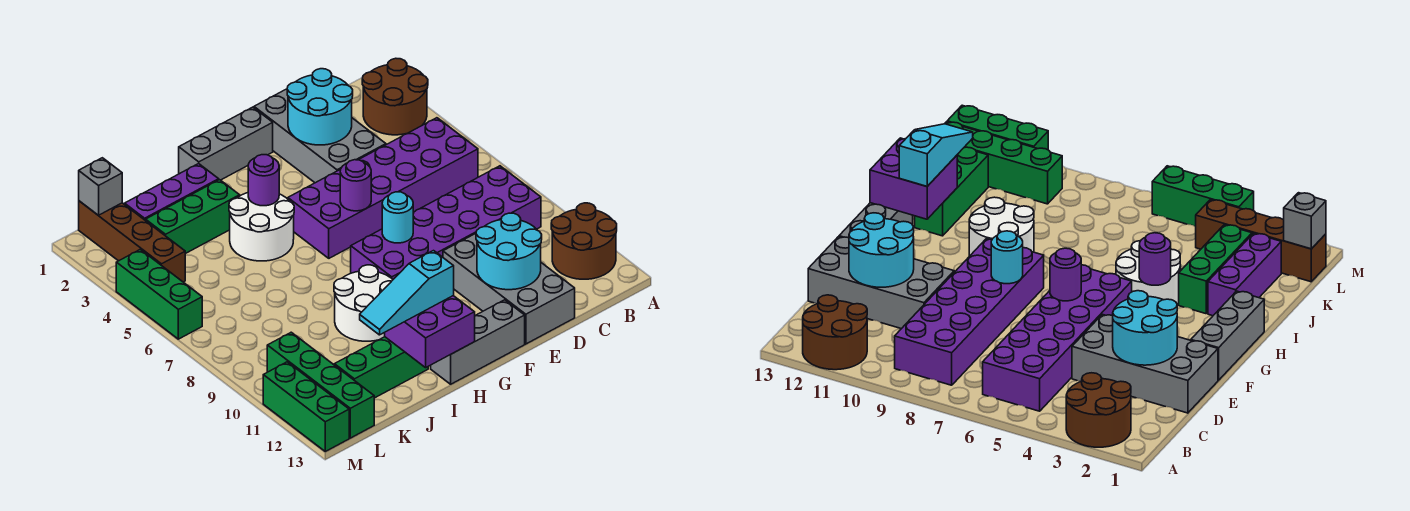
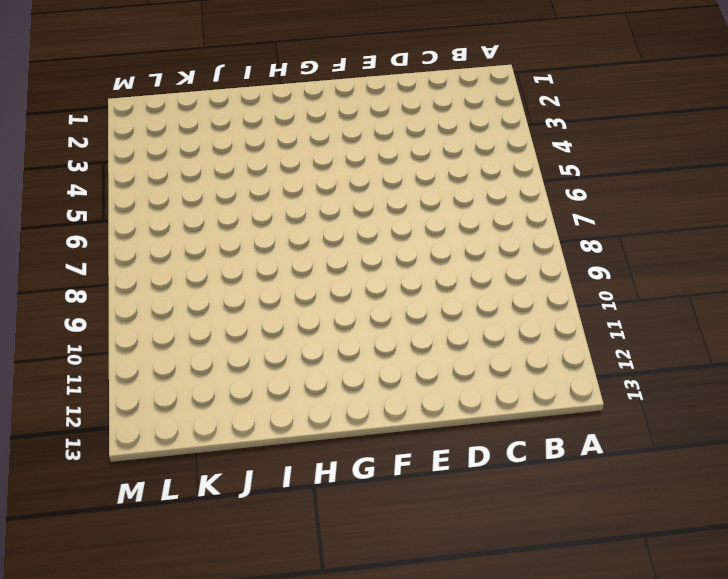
none -> brown 2x2 round brick [362,58,428,135]
none -> brown 2x2 round brick [551,203,617,279]
none -> purple 2x6 brick [288,118,478,258]

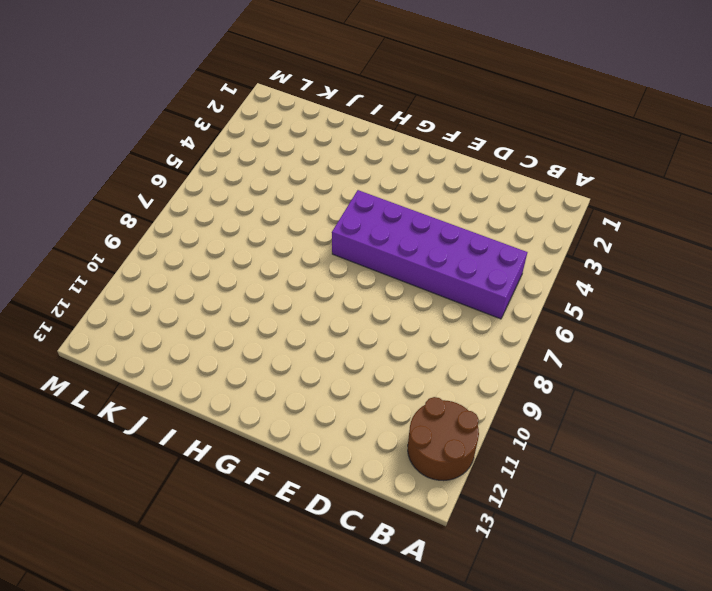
none -> brown 2x2 round brick [362,58,428,135]
none -> purple 2x6 brick [351,166,541,279]
none -> grey 2x4 brick [254,89,386,183]

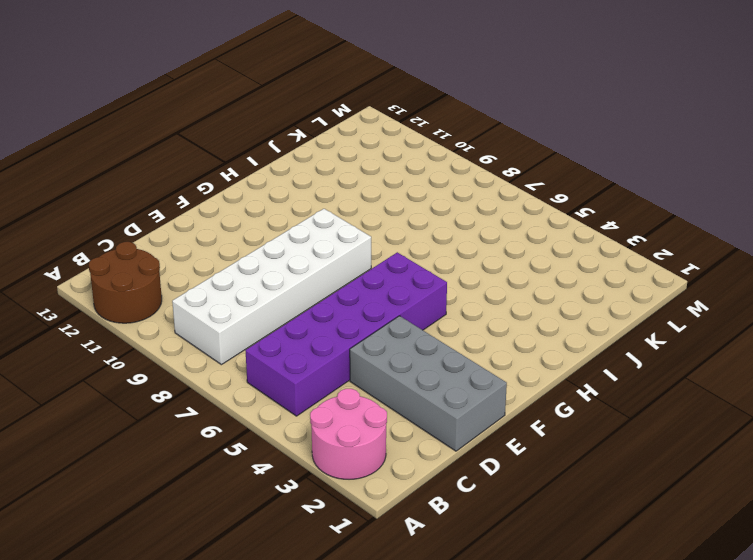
pink 2x2 round brick [310,389,387,479] -> brown 2x2 round brick [362,58,428,135]
white 2x6 brick [172,209,371,365] -> purple 2x6 brick [351,166,541,279]
none -> grey 2x4 brick [443,233,575,344]
none -> grey 1x3 brick [179,107,273,180]
none -> grey 1x3 brick [431,300,525,384]

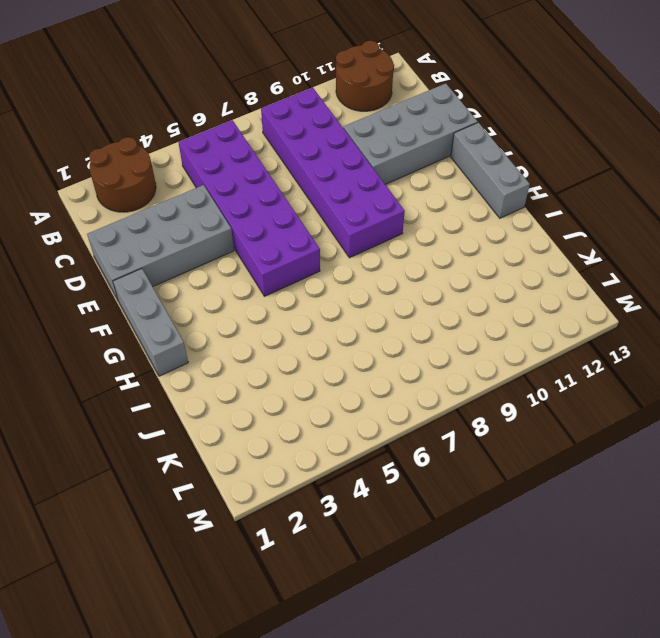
none -> white 2x2 round brick [229,193,294,261]
none -> white 2x2 round brick [334,265,393,341]
none -> purple 1x3 brick [125,164,219,221]

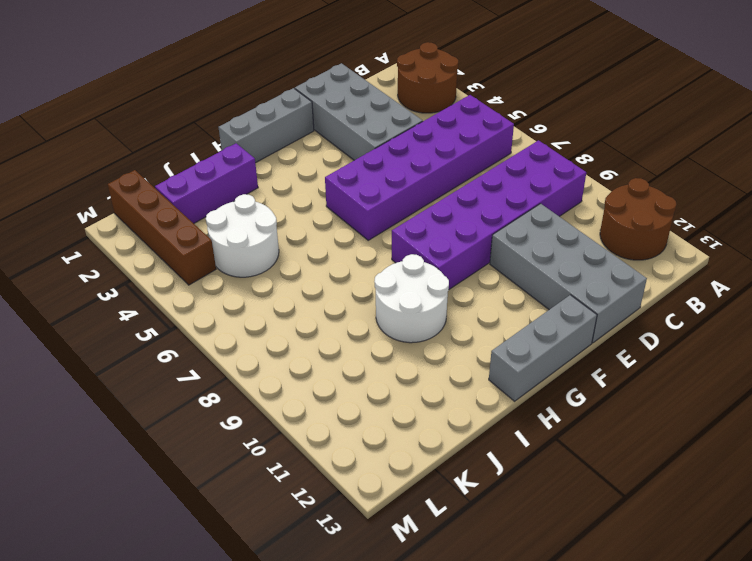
white 2x2 round brick [206,194,279,277] -> white 2x2 round brick moved to [229,193,294,261]
none -> green 1x3 brick [146,180,240,254]
none -> green 1x3 brick [334,337,428,398]
none -> green 1x4 brick [267,332,374,438]

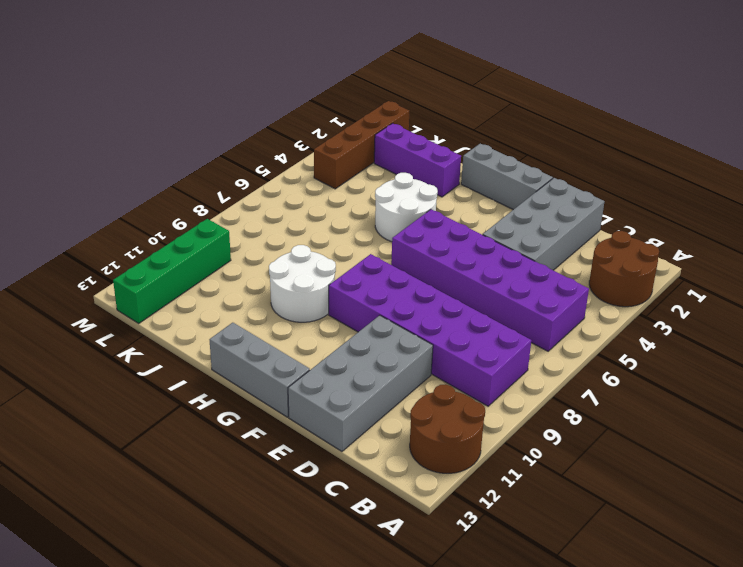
none -> green 1x3 brick [146,180,240,254]
none -> green 1x3 brick [334,337,428,398]
none -> green 1x3 brick [116,249,202,339]

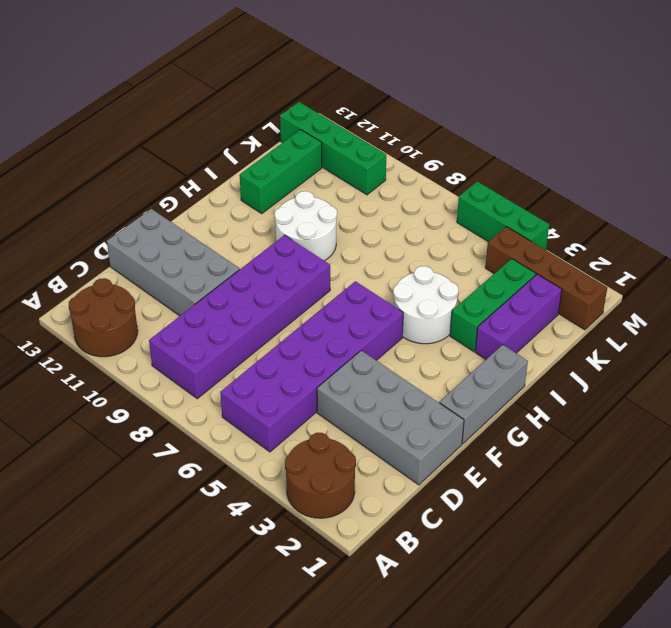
none -> grey 1x3 brick [431,300,525,384]
none -> green 1x3 brick [263,362,349,451]
none -> cyan 2x2 round brick [287,69,353,145]

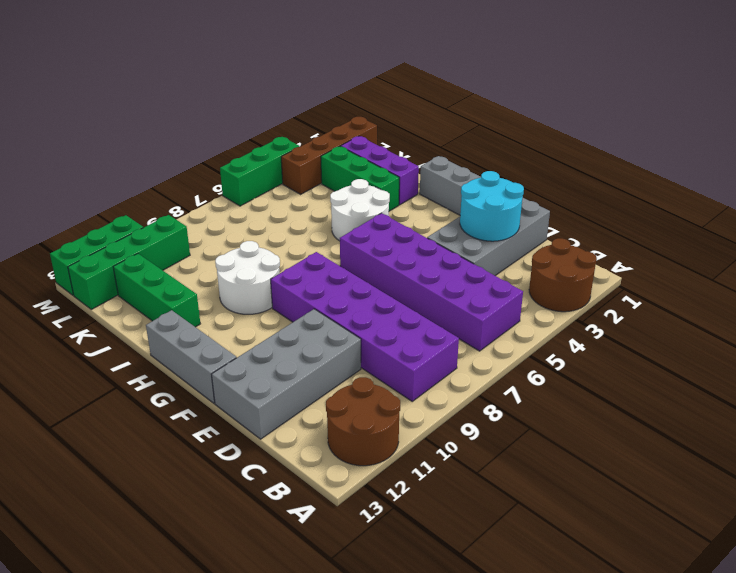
none -> cyan 2x2 round brick [476,213,542,290]
none -> purple 1x1 round brick [340,160,371,211]
none -> cyan 1x1 round brick [382,192,413,243]

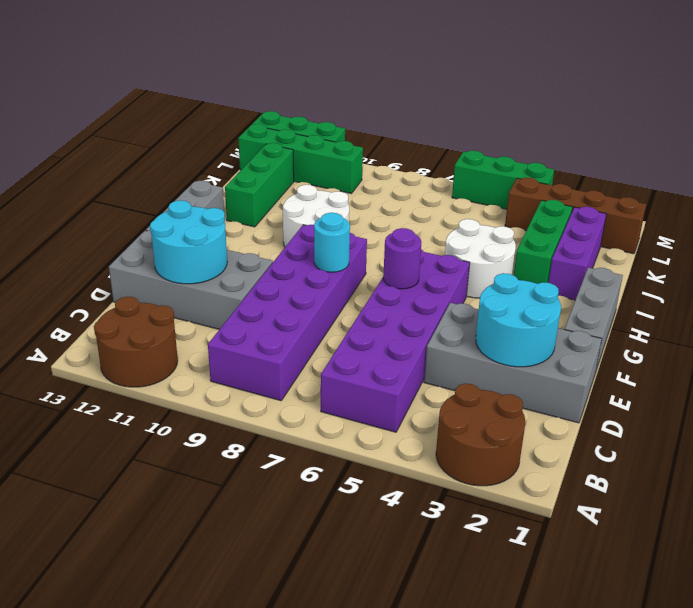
none -> purple 1x1 round brick [248,155,279,206]
none -> purple 2x2 brick [385,296,475,368]
none -> grey 1x1 brick [79,158,122,215]

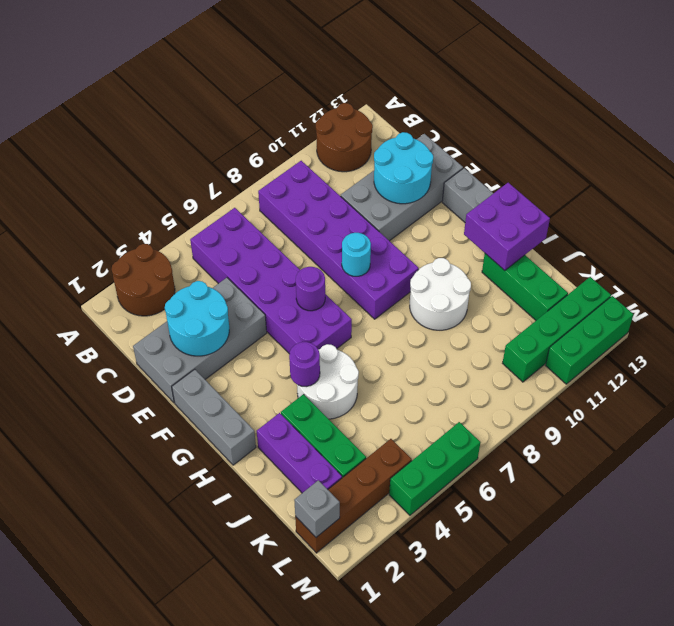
none -> cyan 1x3 slope [360,251,454,335]

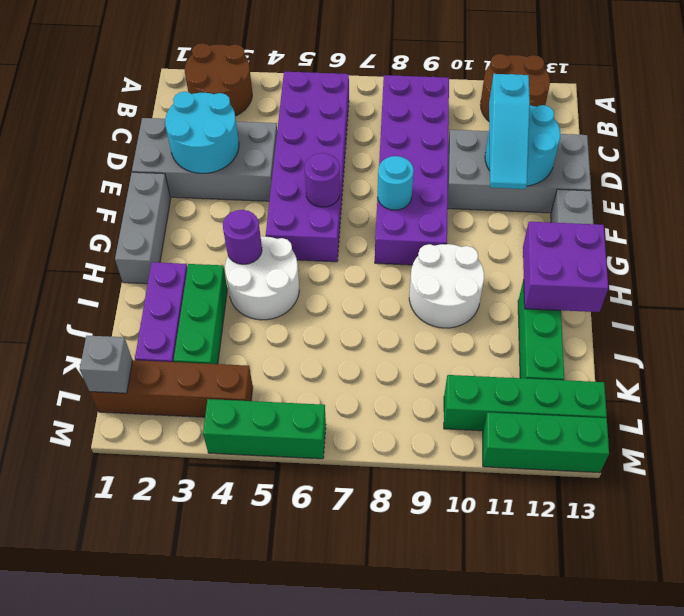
cyan 1x3 slope [489,74,530,189] -> cyan 1x3 slope moved to [360,251,454,335]

